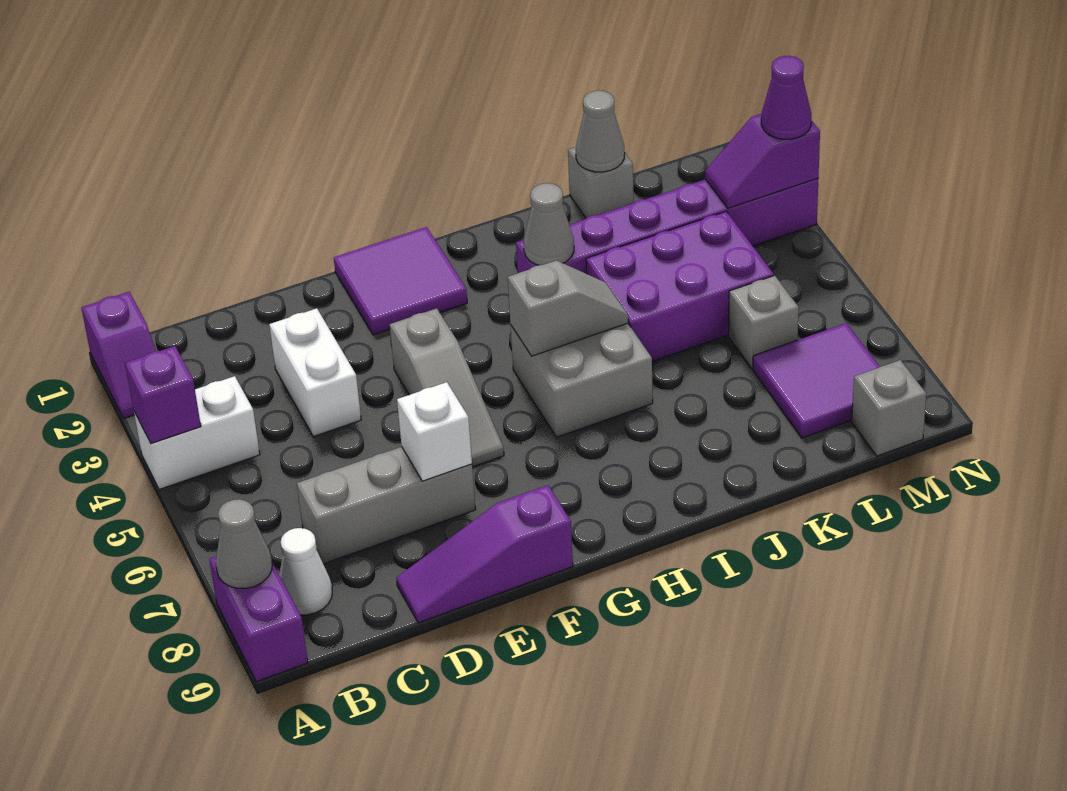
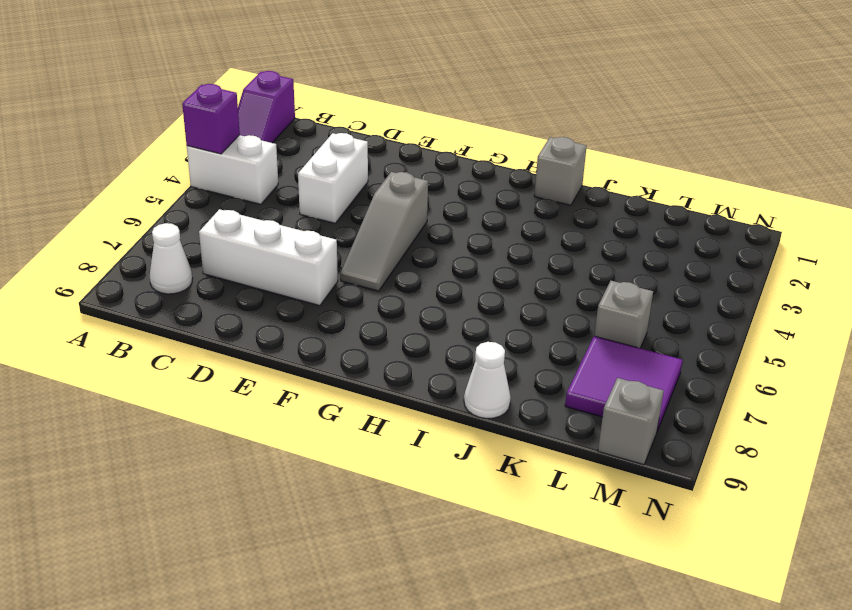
white 1x3 brick [199,209,338,306] -> grey 1x3 brick [297,447,476,564]
grey 1x1 brick [534,137,587,205] -> grey 1x1 brick moved to [568,147,634,218]
white 1x1 cone [464,342,511,418] -> none
none -> purple 1x2 brick [209,556,308,682]
none -> purple 1x3 slope [396,485,573,623]
none -> purple 2x2 tile [334,227,467,335]

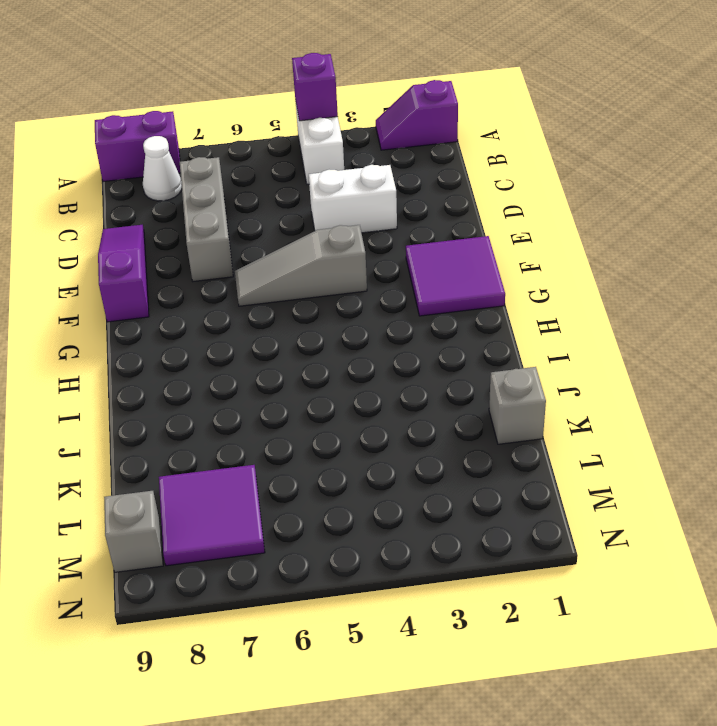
none -> grey 2x2 brick [510,323,653,437]
none -> purple 1x6 brick [516,178,818,274]
none -> purple 2x3 brick [586,211,774,361]

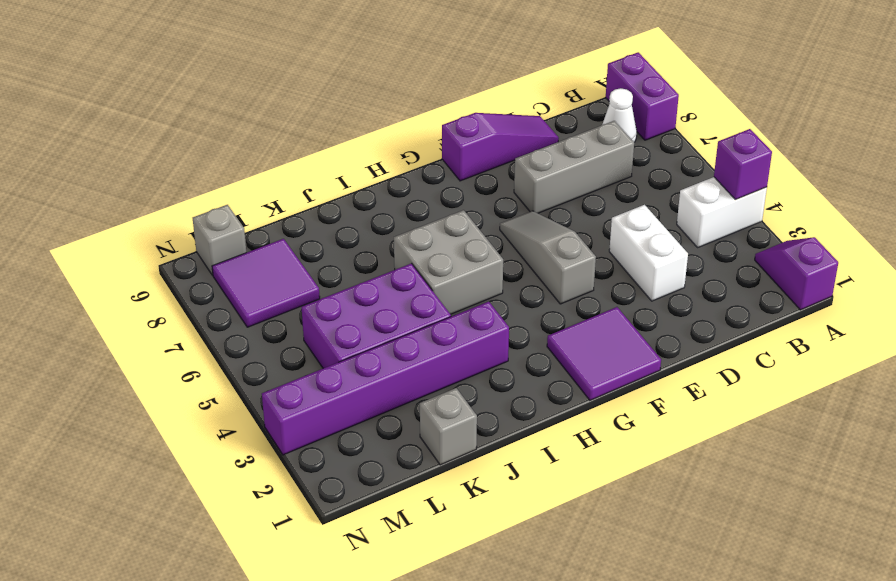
none -> grey 1x1 brick [729,276,799,369]
none -> grey 1x1 cone [216,499,272,588]
none -> white 1x1 brick [397,382,472,481]

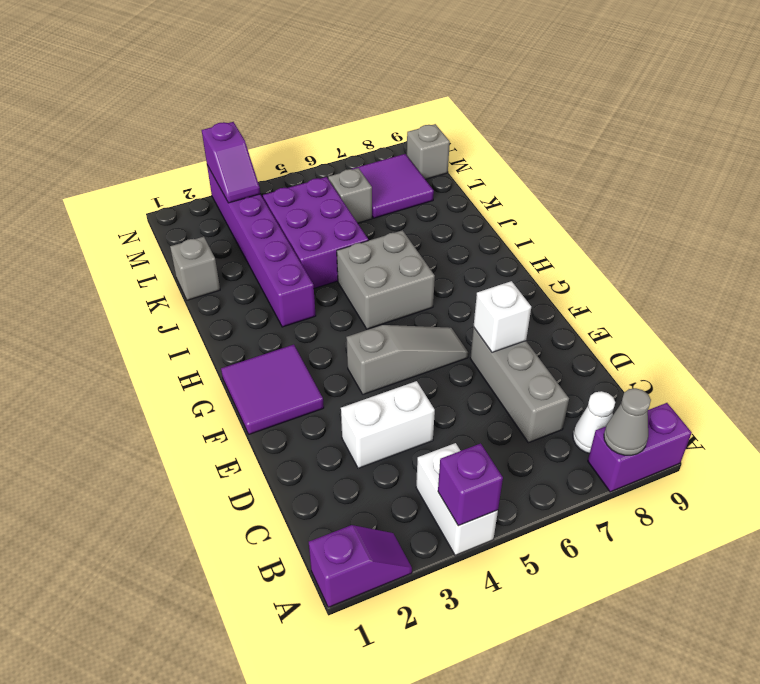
none -> purple 1x3 slope [396,485,573,623]
none -> grey 1x2 slope [508,260,628,356]
none -> grey 1x1 cone [524,183,574,265]

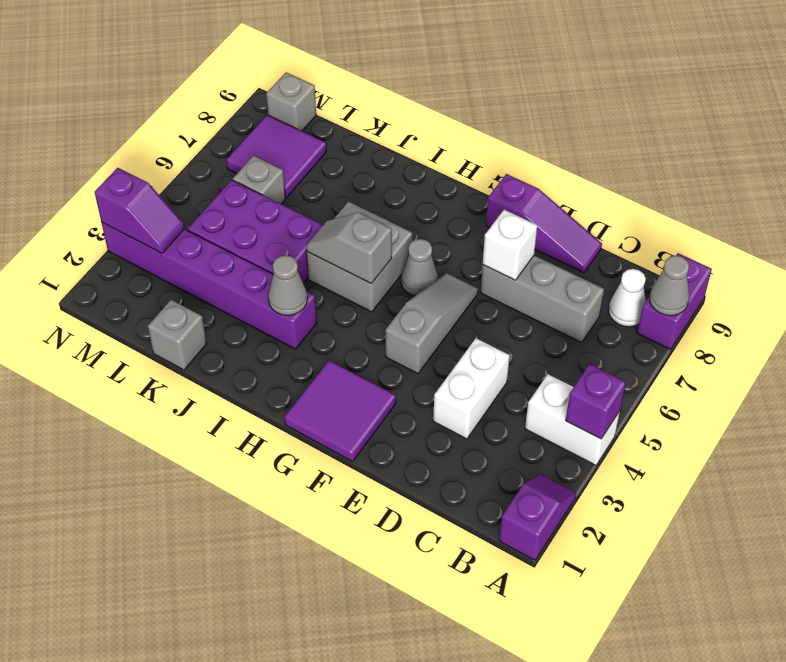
grey 1x1 cone [401,239,438,296] -> grey 1x1 cone moved to [576,91,625,172]
none -> purple 1x1 cone [761,56,811,139]

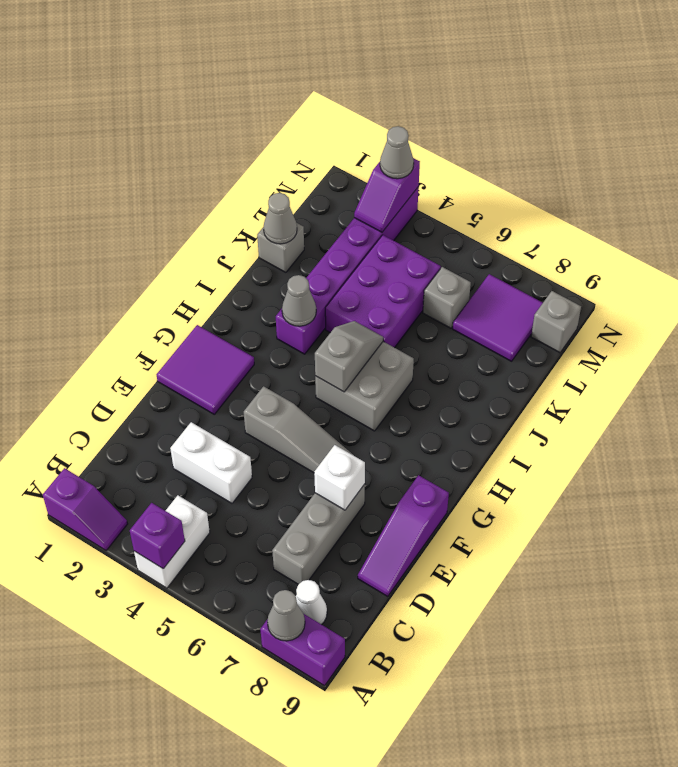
grey 1x1 cone [380,126,414,179] -> purple 1x1 cone [761,56,811,139]

